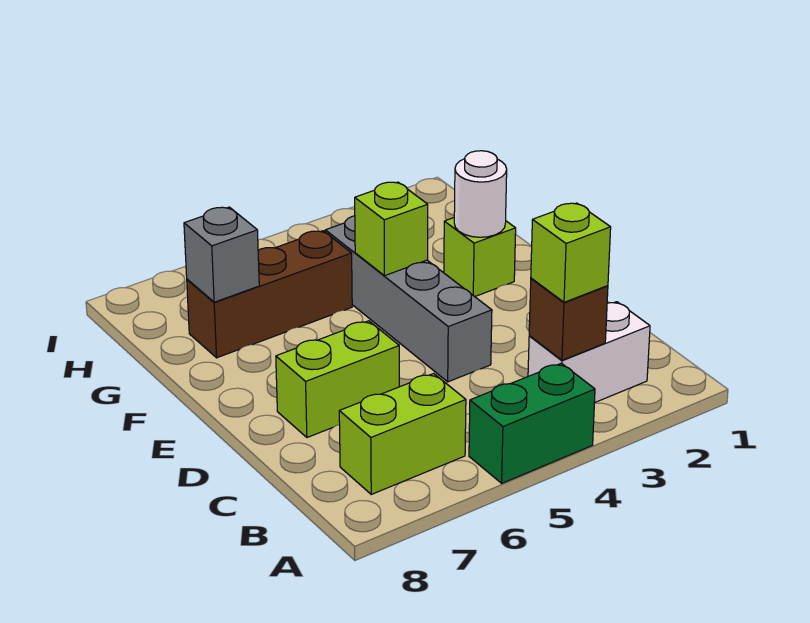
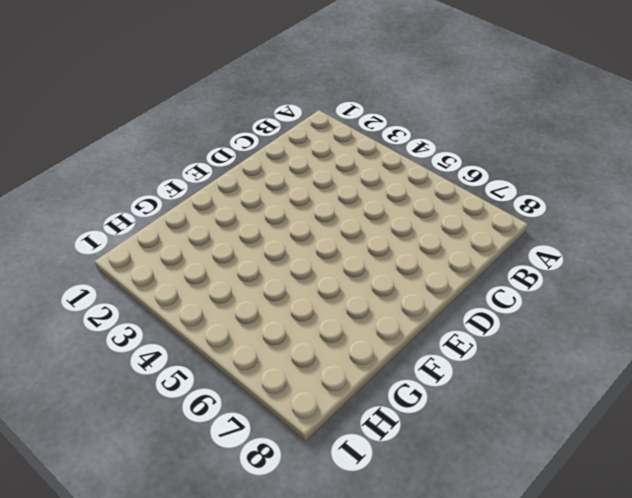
none -> green 1x2 brick [469,363,595,483]
none -> white 1x2 brick [528,302,650,403]
none -> lime 1x2 brick [339,374,466,494]

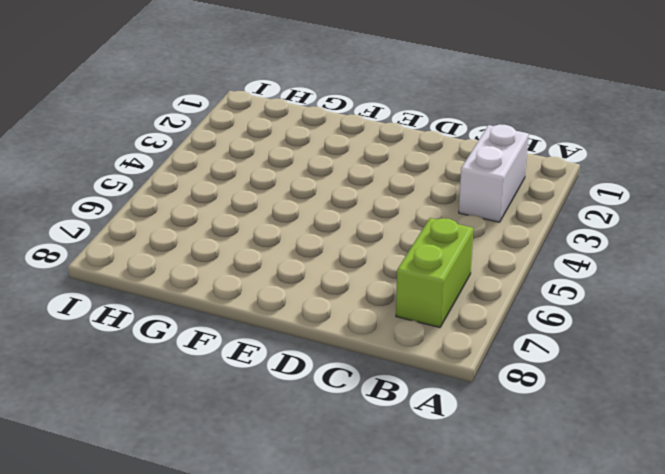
none -> green 1x2 brick [469,363,595,483]
none -> grey 1x4 brick [325,216,492,382]
none -> lime 1x2 brick [276,321,399,437]

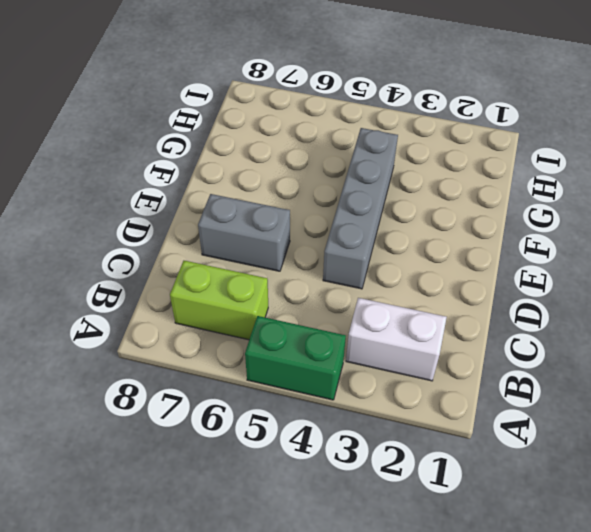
grey 1x2 brick [198,194,290,271] -> lime 1x2 brick [276,321,399,437]
none -> lime 1x1 brick [444,218,516,297]
none -> brown 1x3 brick [187,231,352,358]
none -> brown 1x1 brick [529,278,608,360]

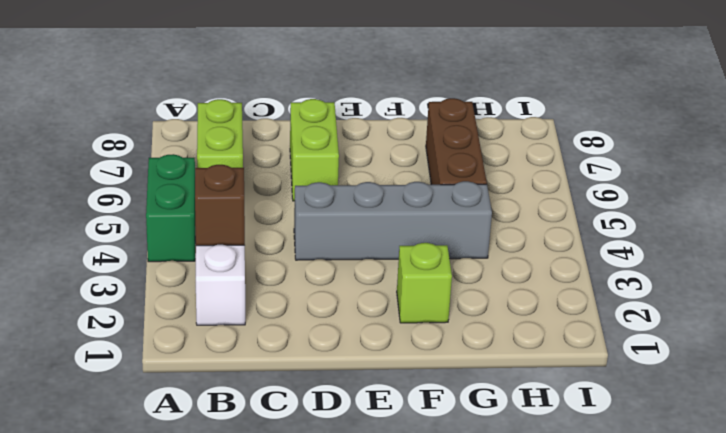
none -> white 1x1 round brick [454,151,507,237]
none -> lime 1x1 brick [355,182,428,276]
none -> grey 1x1 brick [184,207,259,302]

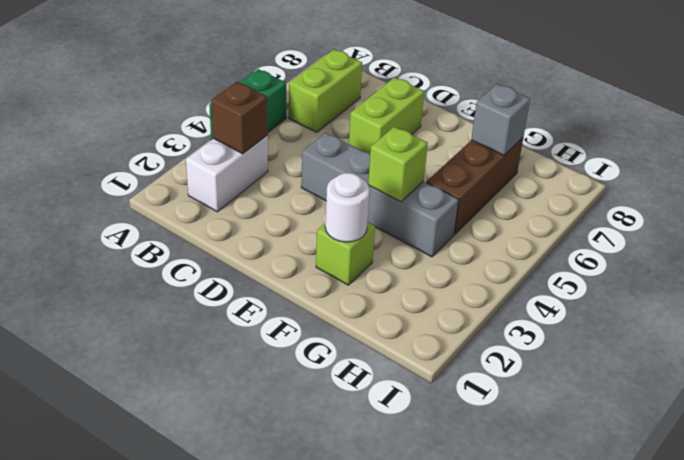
none -> lime 1x1 brick [531,203,611,302]

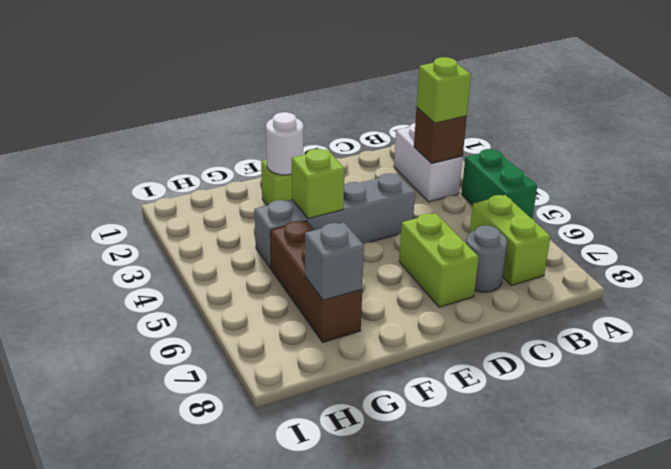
grey 1x1 round brick [466,226,507,292] -> none

